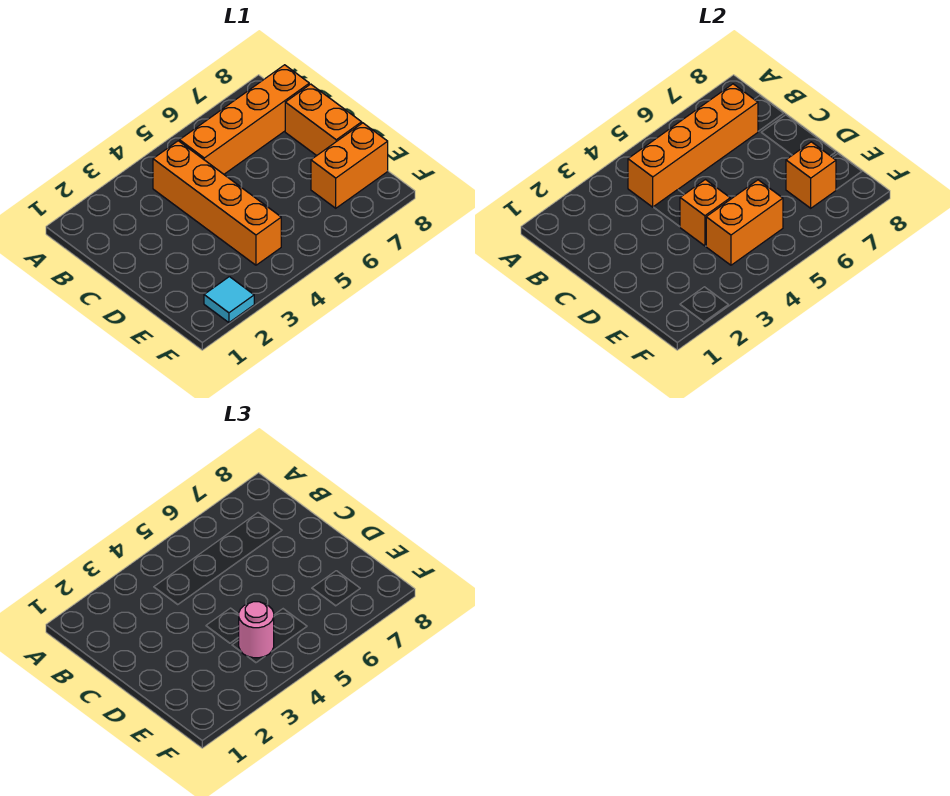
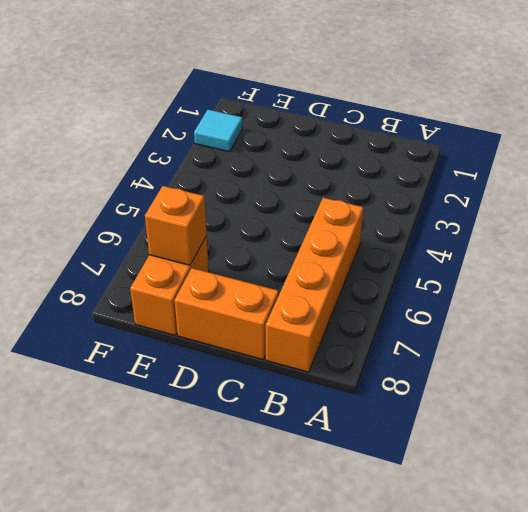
none -> orange 1x4 brick [153,141,281,265]
none -> orange 1x4 brick [628,84,758,207]

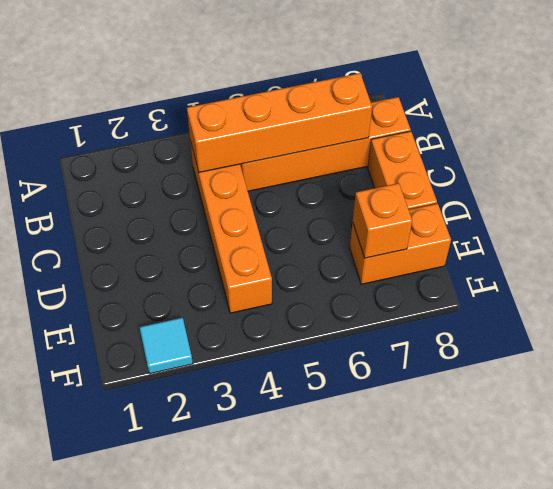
none -> orange 1x1 brick [680,180,730,246]
none -> orange 1x2 brick [706,180,783,265]

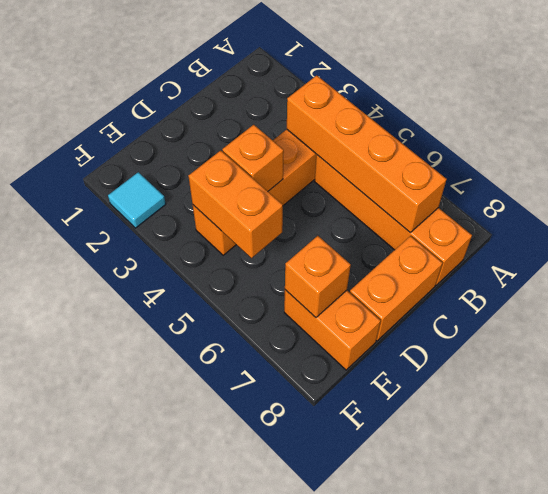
none -> pink 1x1 round brick [239,602,274,658]

